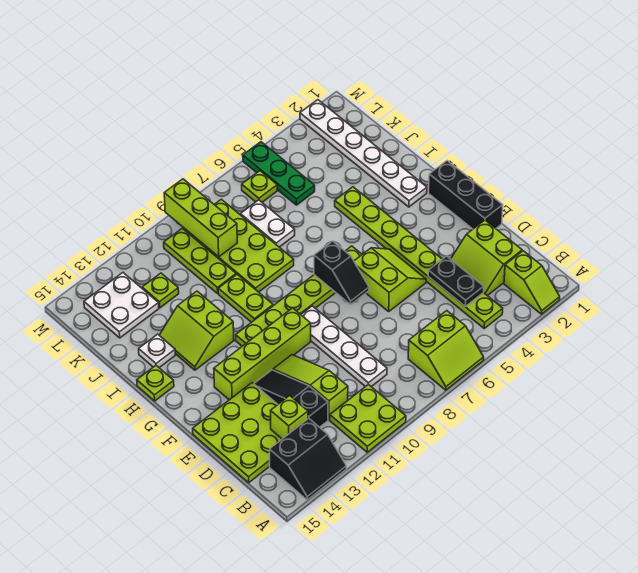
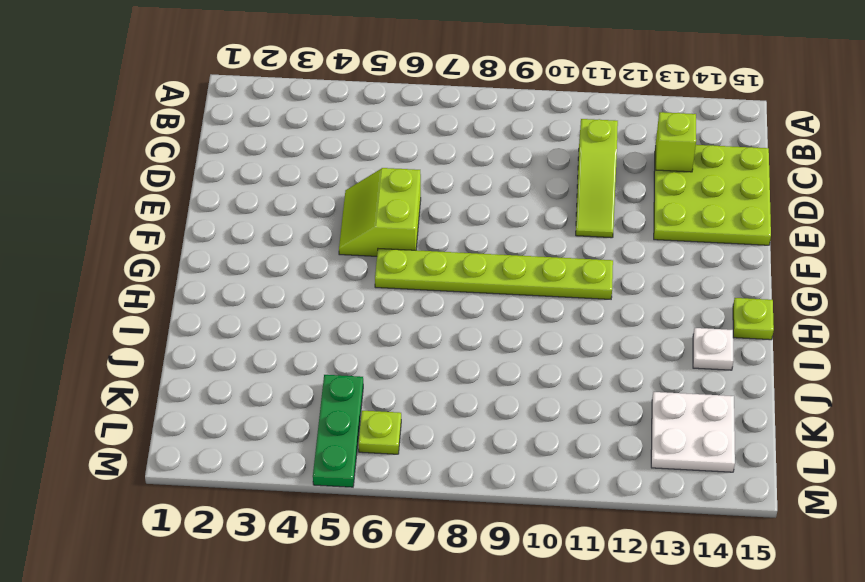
none -> lime 1x2 slope [504,251,560,314]
none -> lime 2x2 slope [408,311,484,390]
none -> lime 2x2 plate [330,384,406,452]
none -> black 2x2 slope [270,419,346,500]

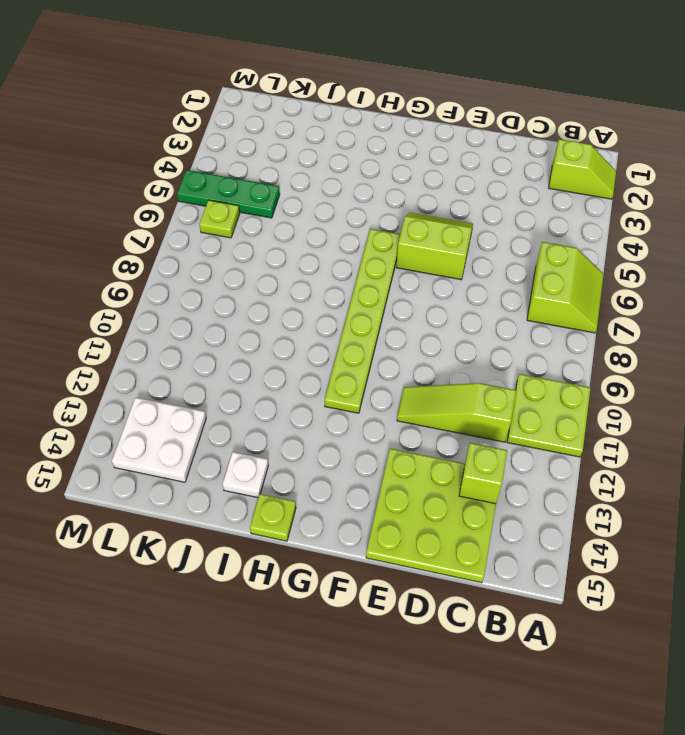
none -> black 2x2 slope [270,419,346,500]
none -> lime 1x8 plate [335,187,503,328]
none -> lime 2x2 slope [451,220,522,296]
none -> white 1x4 plate [301,306,387,387]

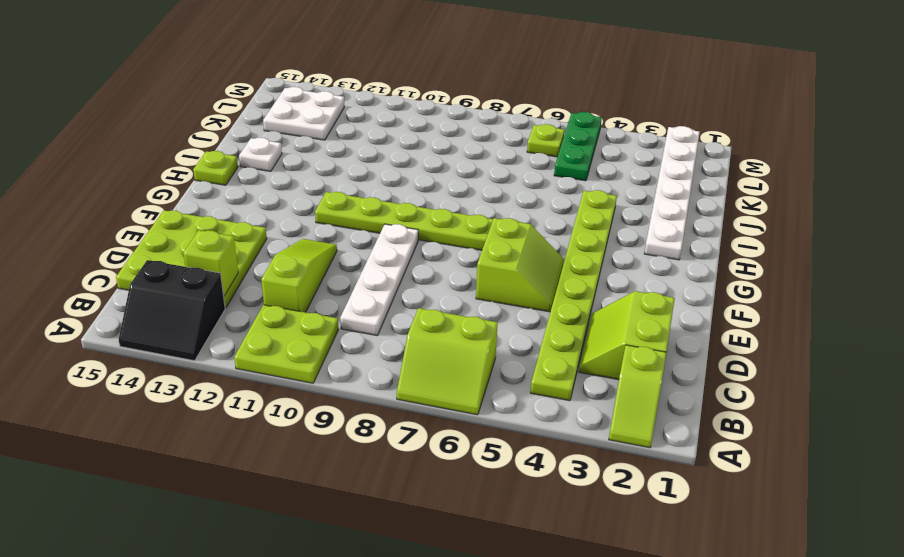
none -> black 1x3 slope [254,370,328,427]
none -> black 1x3 brick [429,161,503,229]
none -> lime 1x4 brick [214,308,311,400]
none -> lime 1x2 plate [218,274,273,322]

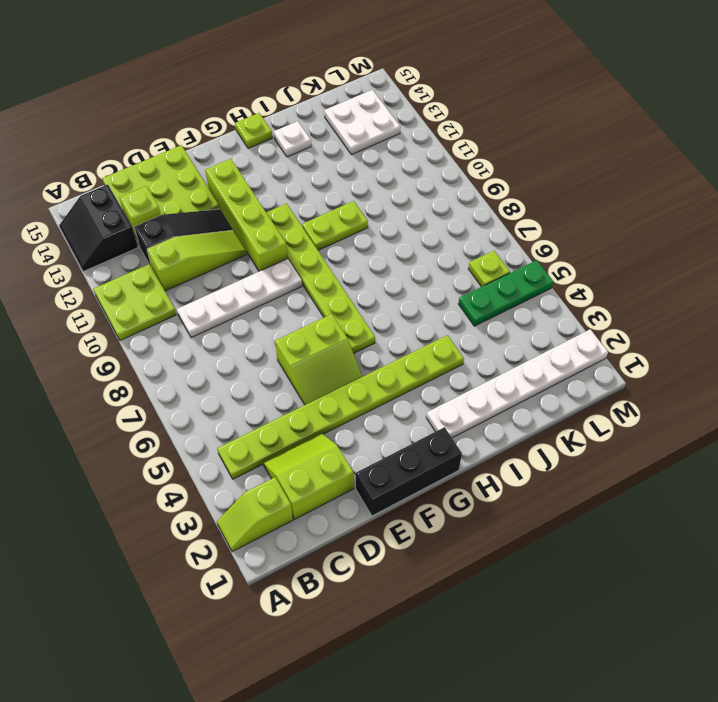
none -> lime 2x2 slope [408,311,484,390]
none -> lime 2x2 slope [159,291,234,370]
none -> lime 2x4 plate [183,199,294,292]
none -> white 1x2 plate [240,200,295,247]

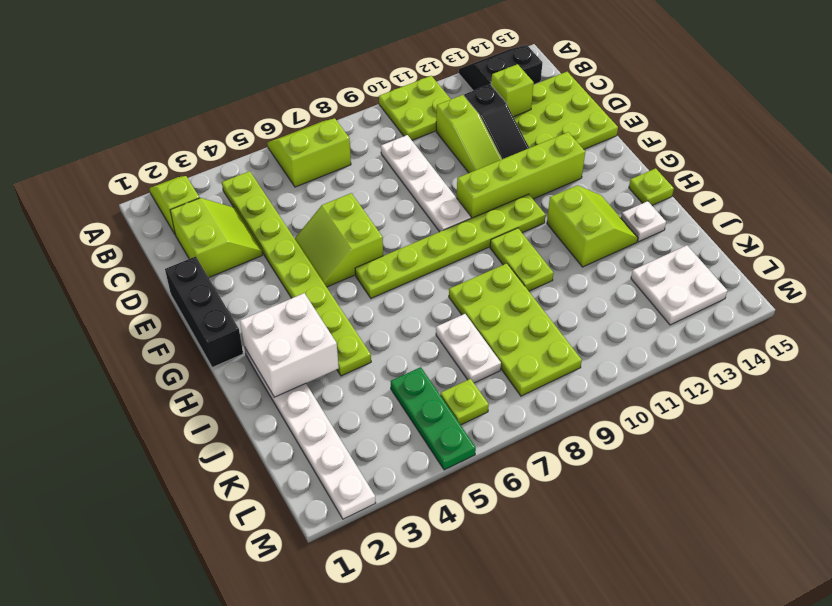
white 2x2 brick [240,293,339,397] -> none
none -> lime 1x3 plate [164,228,236,293]
none -> lime 1x1 plate [142,273,179,308]
none -> black 1x2 plate [428,256,484,307]
none -> black 1x2 slope [314,241,369,304]

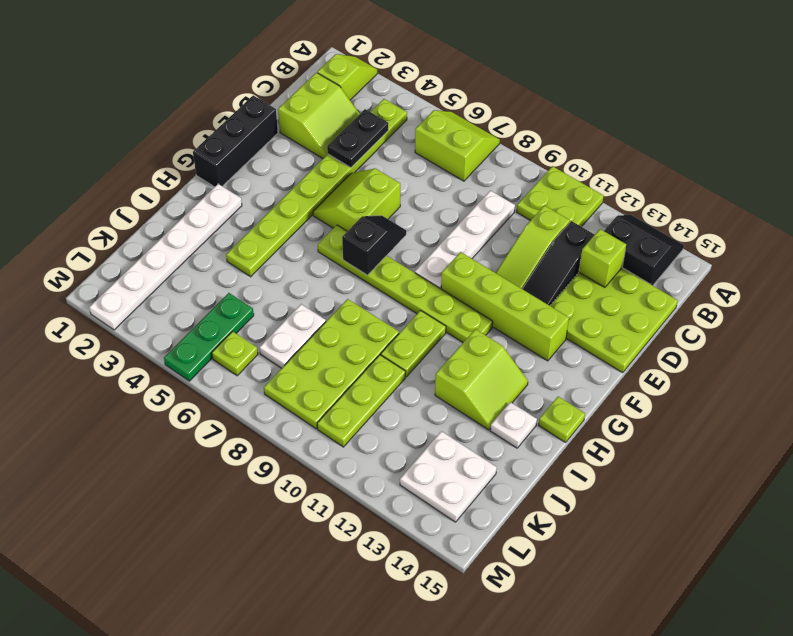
none -> lime 1x1 plate [142,273,179,308]
none -> lime 1x3 brick [164,179,237,257]

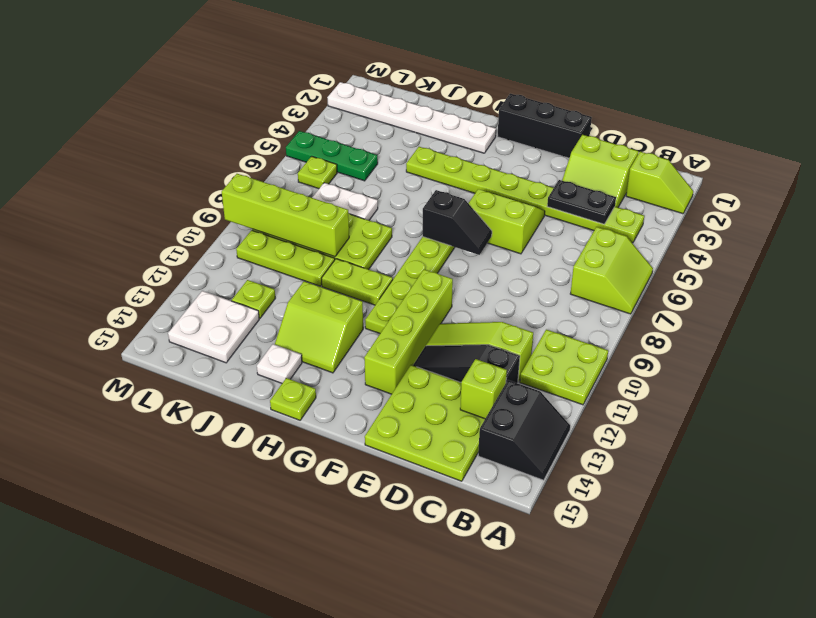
lime 1x4 brick [222,174,349,257] -> lime 1x3 brick [164,179,237,257]
none -> white 1x4 plate [301,306,387,387]

